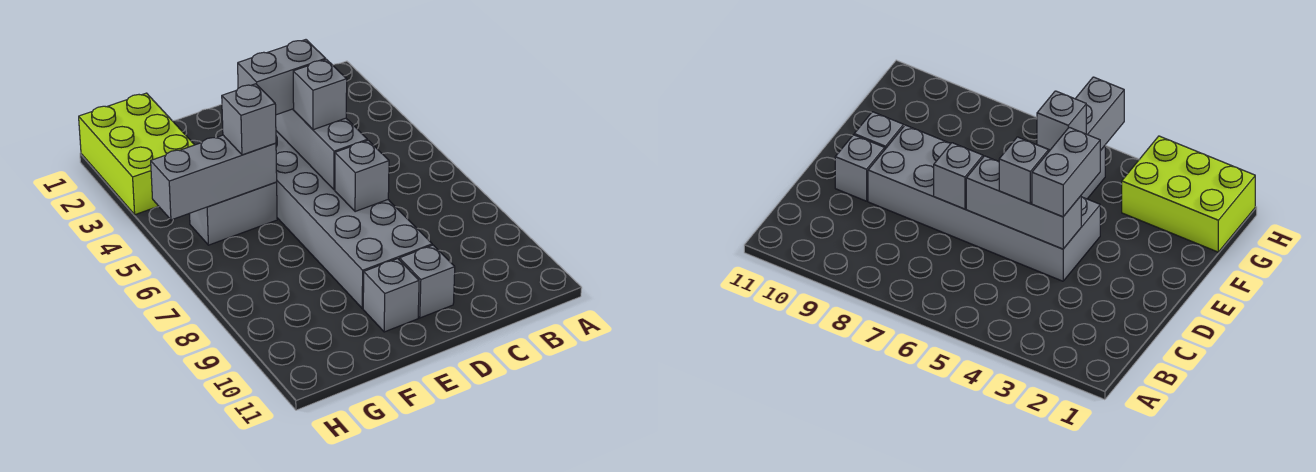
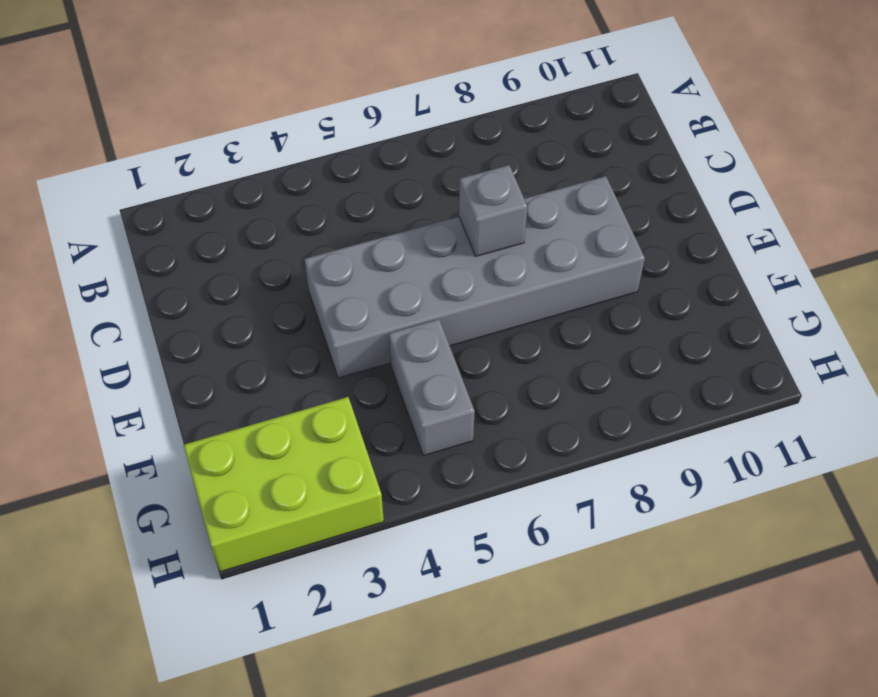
none -> grey 1x1 brick [400,245,455,318]
none -> grey 1x1 brick [363,259,419,332]

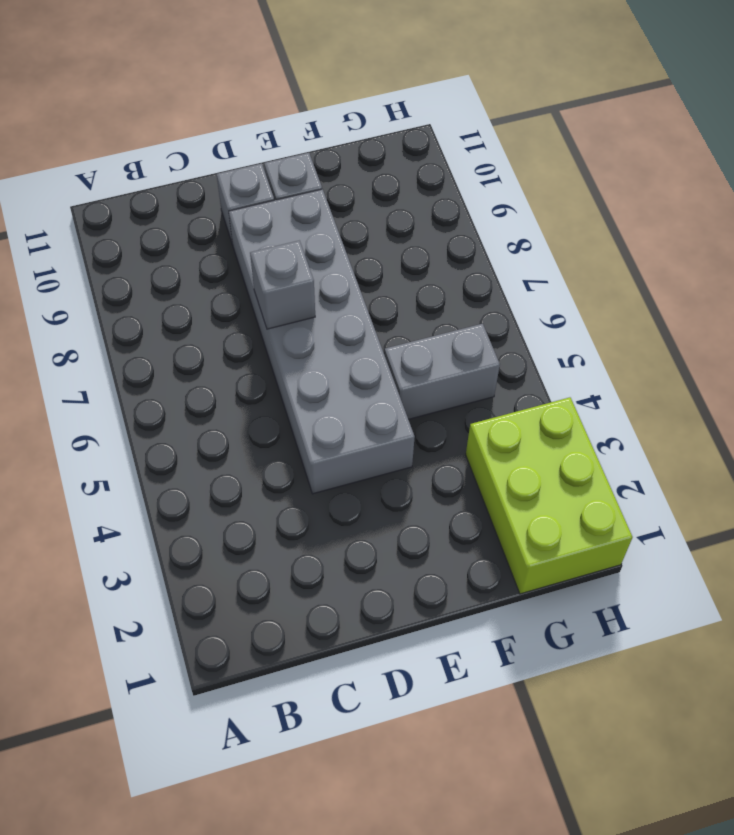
none -> grey 1x3 brick [276,109,367,190]
none -> grey 1x3 brick [151,135,277,220]

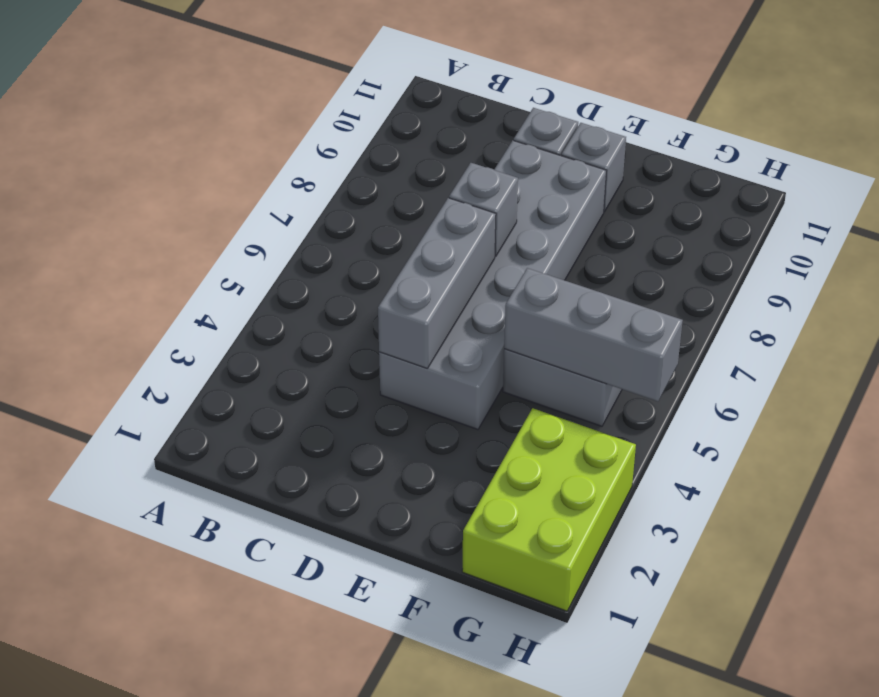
none -> grey 1x2 brick [238,40,326,115]
none -> grey 1x1 brick [293,60,347,130]

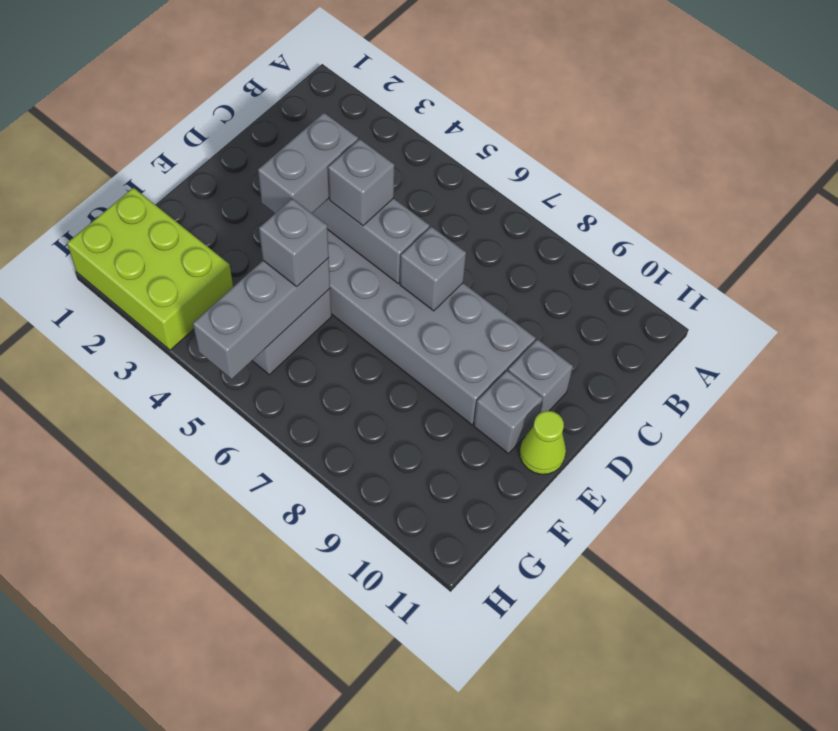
lime 1x1 cone [520,411,566,474] -> none

